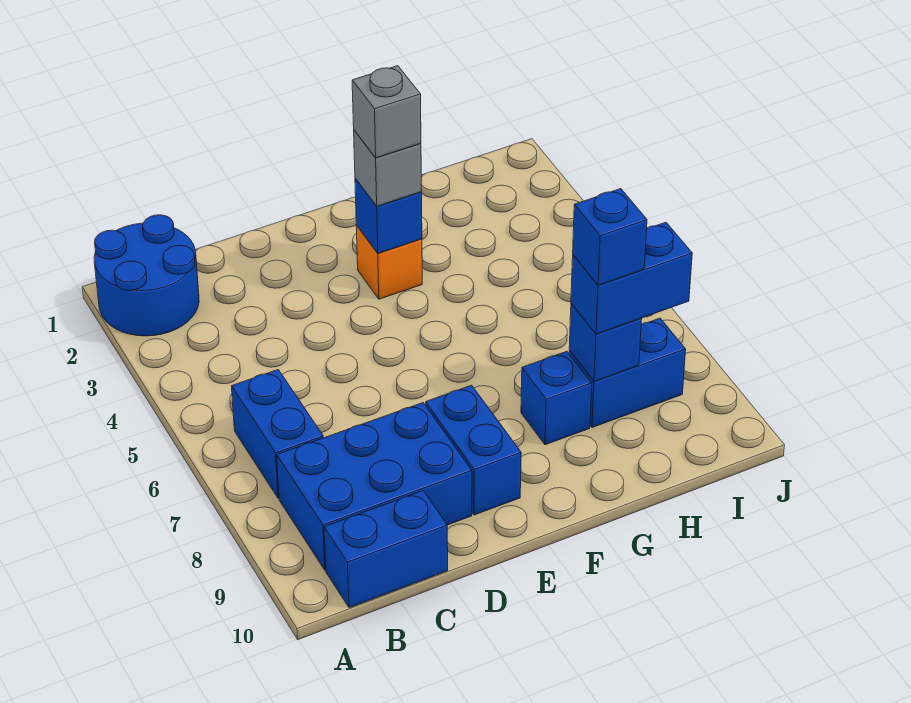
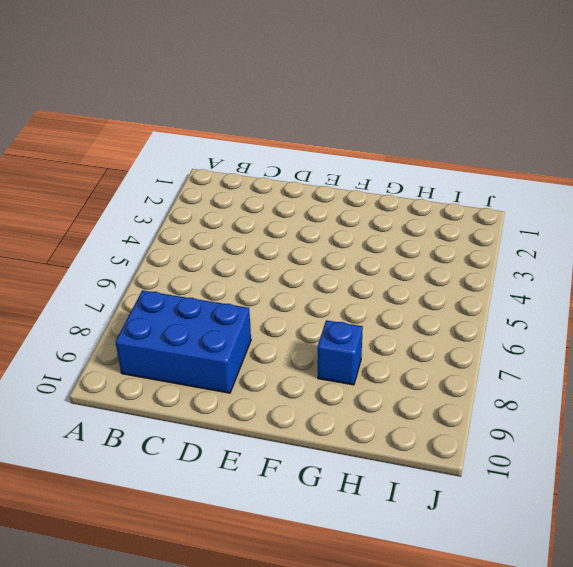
none -> blue 2x2 round brick [94,215,199,336]
none -> blue 1x2 brick [231,370,323,498]
none -> blue 1x2 brick [324,491,448,608]

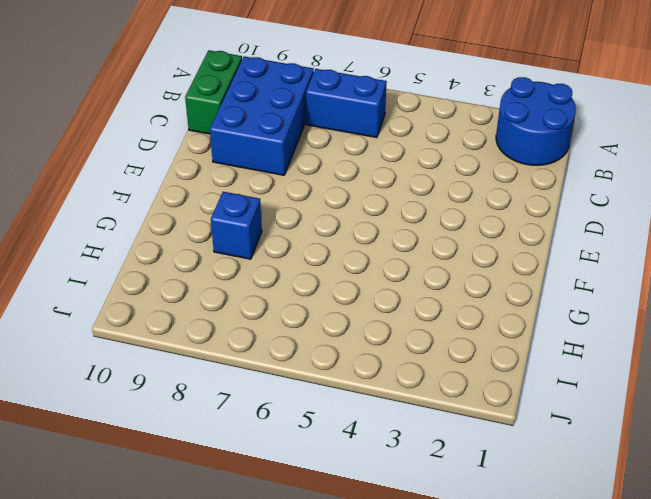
green 1x2 brick [185,50,242,134] -> blue 1x2 brick [324,491,448,608]
none -> blue 1x2 brick [426,385,521,515]
none -> orange 1x1 brick [356,225,422,299]
none -> blue 1x2 brick [569,318,686,427]

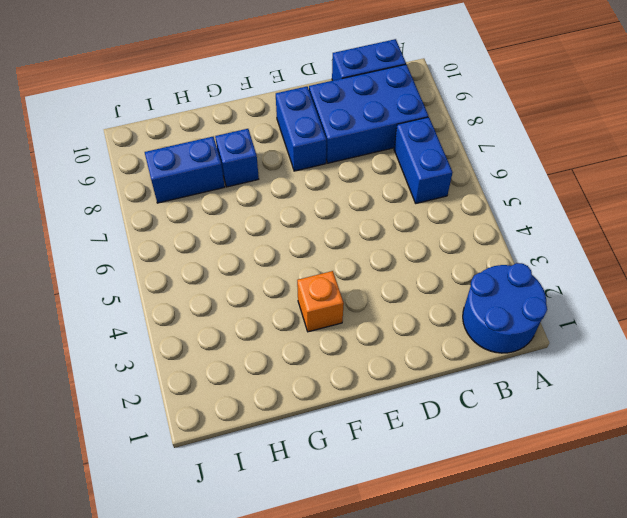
none -> blue 1x1 brick [355,178,422,253]
none -> blue 1x1 brick [569,303,642,381]
none -> grey 1x1 brick [354,130,422,206]

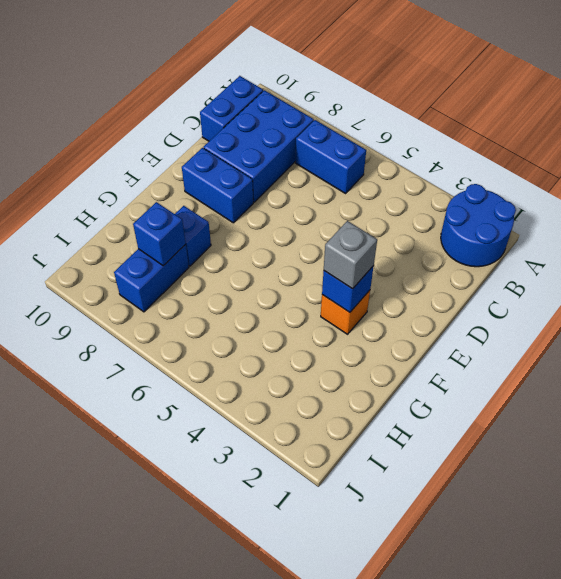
none -> blue 1x2 brick [571,222,692,334]
none -> grey 1x1 brick [352,66,421,158]
none -> blue 1x1 brick [573,189,647,285]

